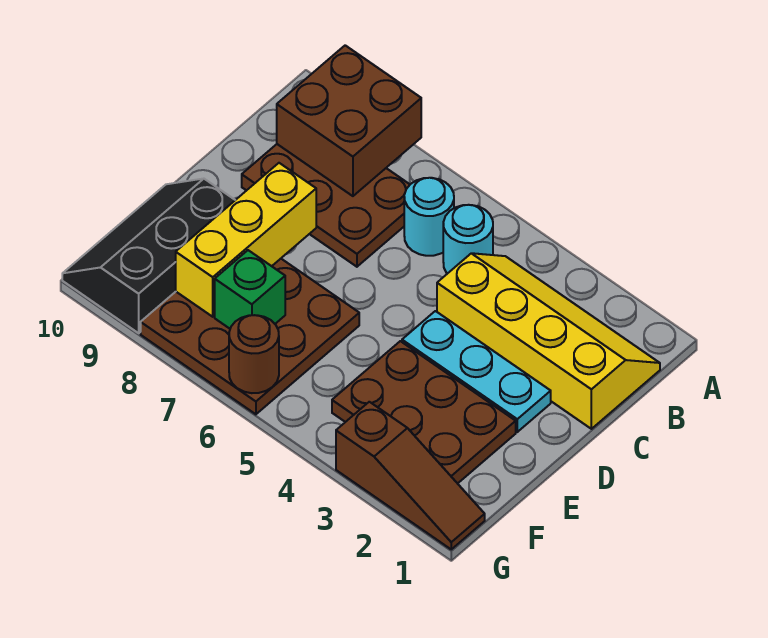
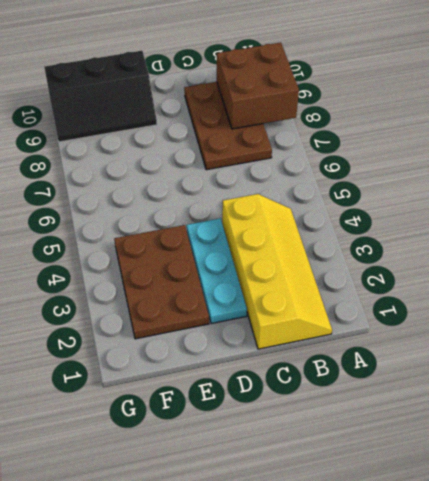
black 2x3 slope [44,51,157,142] -> black 2x3 slope turned to [62,179,235,333]
none -> cyan 1x1 round brick [443,205,493,274]
none -> cyan 1x1 round brick [404,178,454,256]
none -> brown 3x3 plate [141,259,359,414]

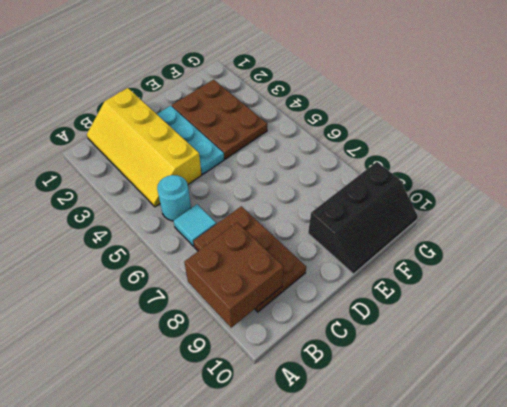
cyan 1x1 tile [174,204,216,246] -> cyan 1x1 round brick [404,178,454,256]
none -> brown 3x3 plate [141,259,359,414]
none -> brown 1x3 slope [336,402,485,549]
none -> yellow 1x3 brick [176,163,316,317]

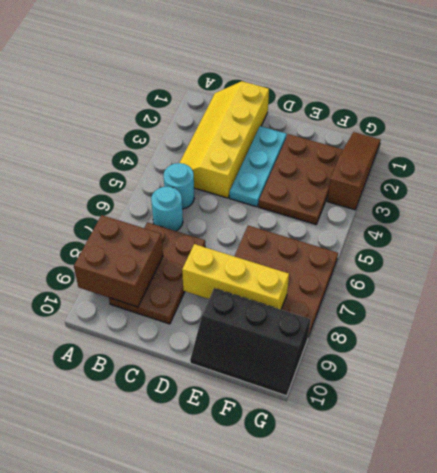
none -> green 1x1 brick [215,250,285,329]
none -> brown 1x1 round brick [229,315,279,393]

